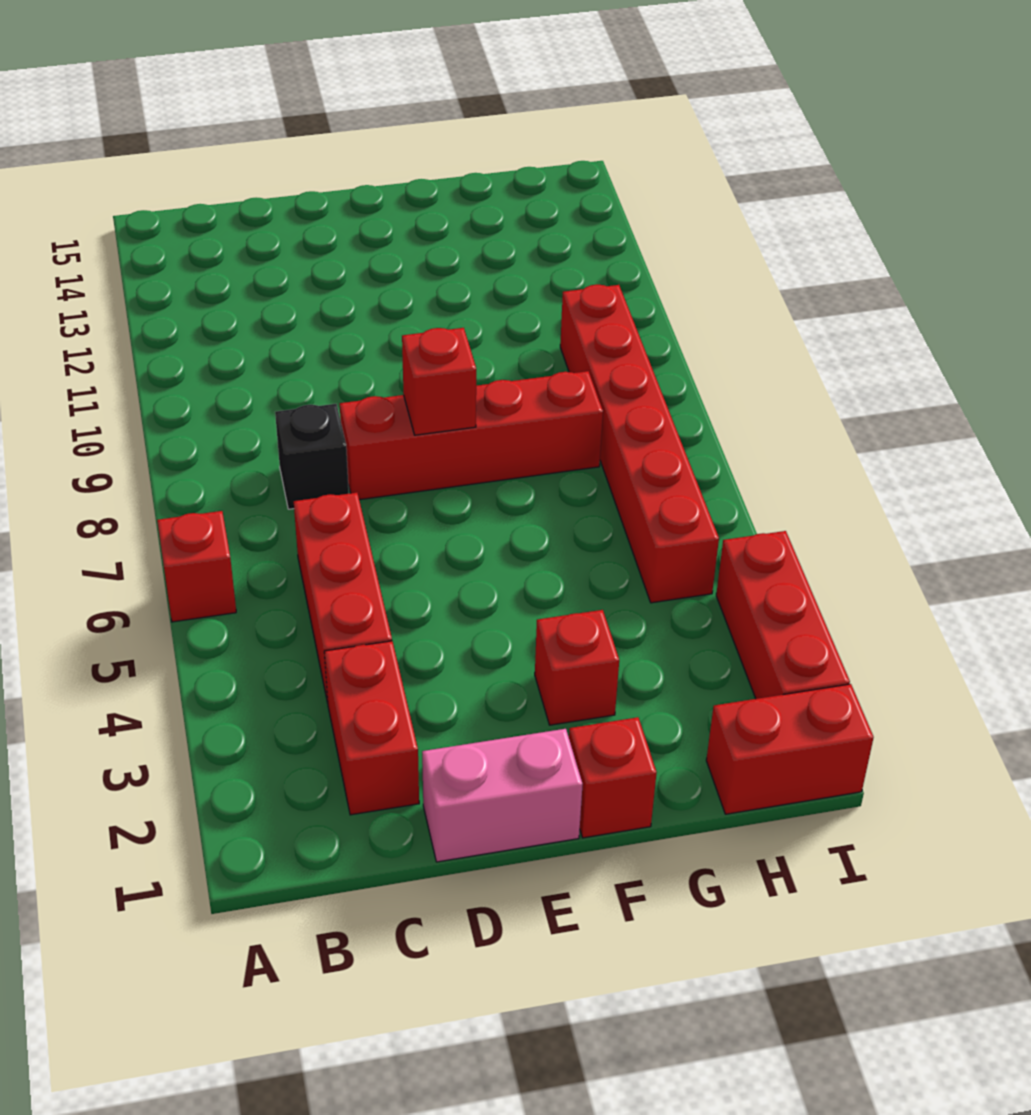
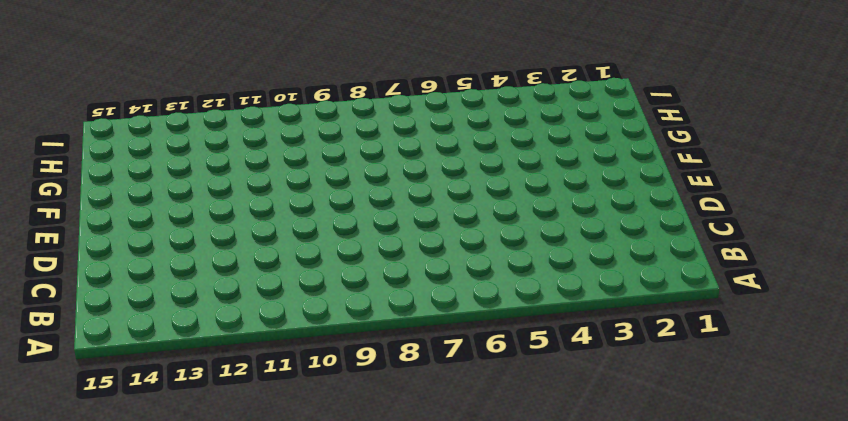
none -> red 1x1 brick [157,511,236,622]
none -> red 1x2 brick [324,641,419,815]
none -> red 1x3 brick [294,493,392,703]

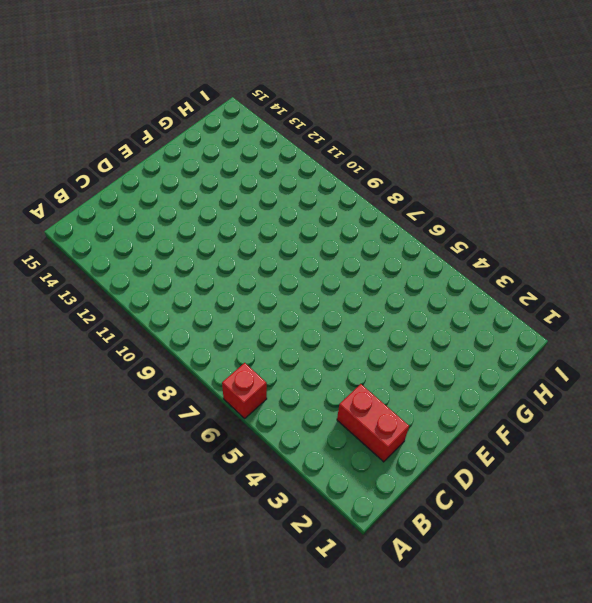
none -> red 1x3 brick [294,493,392,703]
none -> black 1x1 brick [275,404,349,509]
none -> pink 1x2 brick [422,729,583,862]

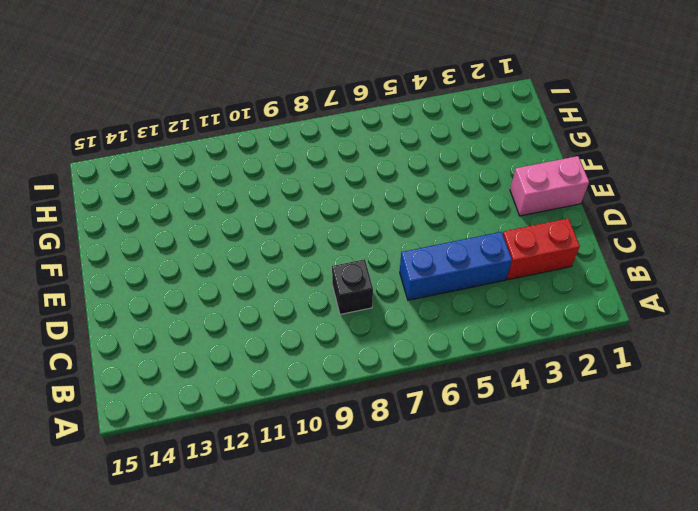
blue 1x3 brick [400,232,512,300] -> red 1x3 brick [294,493,392,703]
pink 1x2 brick [510,156,589,216] -> pink 1x2 brick turned to [422,729,583,862]
none -> red 1x1 brick [157,511,236,622]
none -> red 1x4 brick [340,371,603,500]
none -> red 1x1 brick [569,717,657,838]

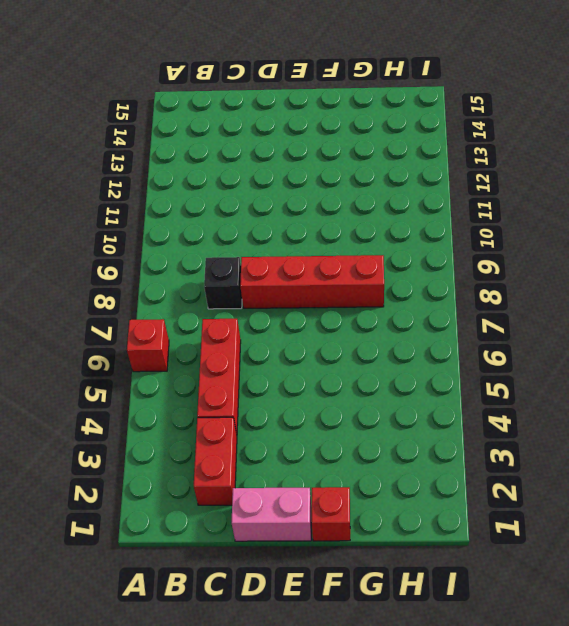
none -> red 1x1 brick [535,610,619,725]
none -> red 1x2 brick [706,684,874,814]
none -> red 1x6 brick [560,284,719,603]

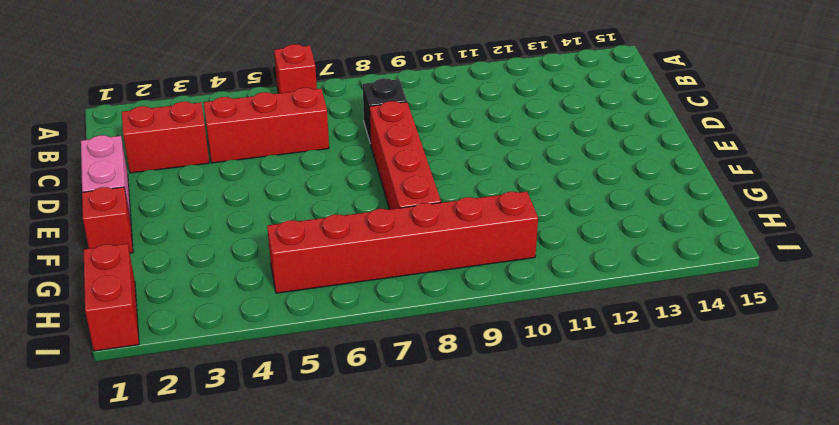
none -> red 1x1 brick [535,610,619,725]
none -> red 1x3 brick [716,531,850,699]
none -> red 1x1 brick [402,328,476,435]

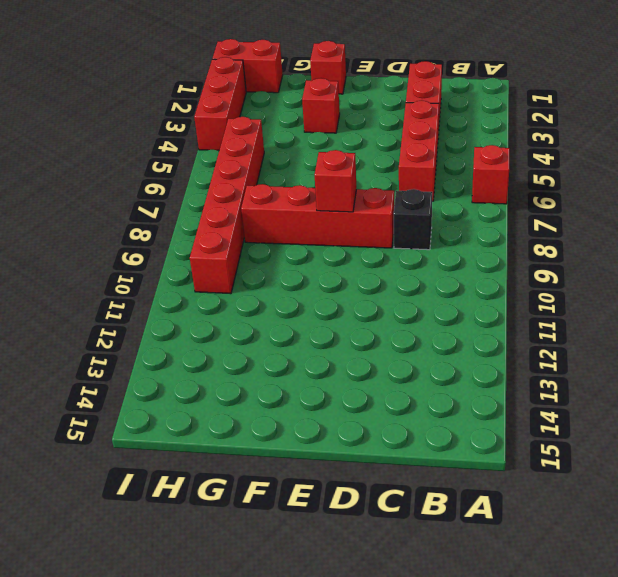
none -> pink 1x2 brick [422,729,583,862]

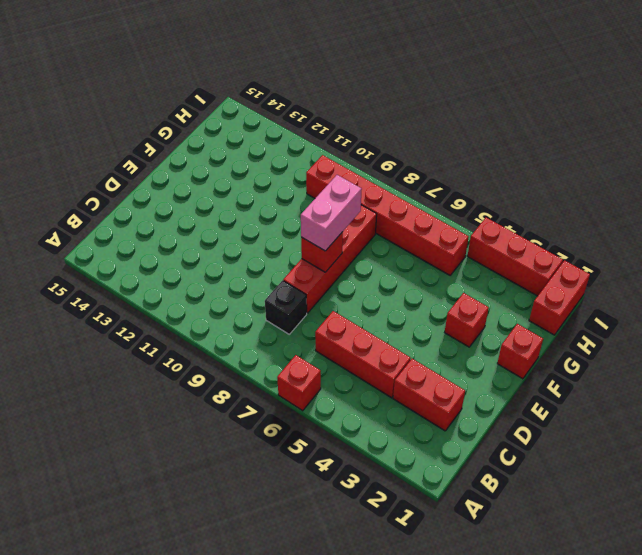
pink 1x2 brick [301,175,362,251] -> pink 1x2 brick moved to [422,729,583,862]

